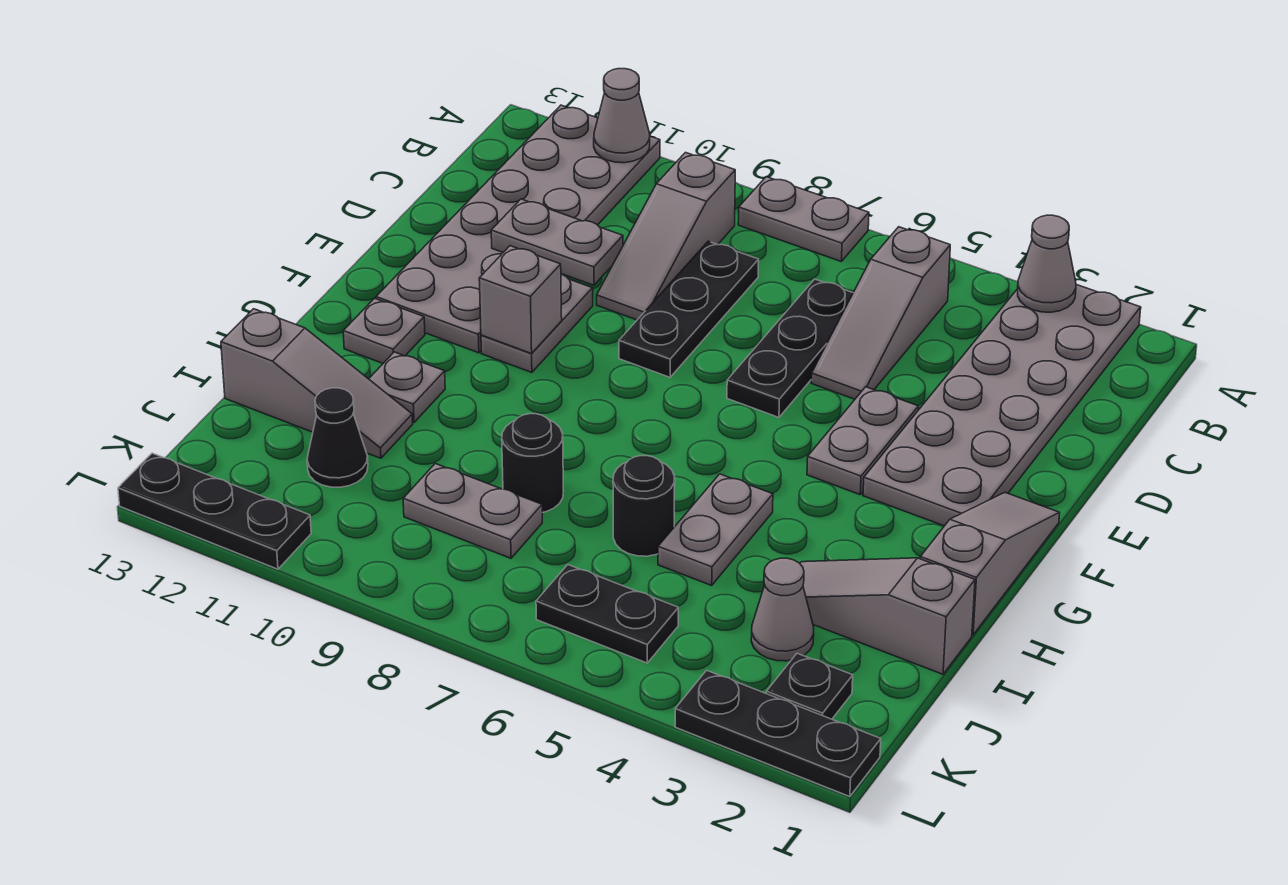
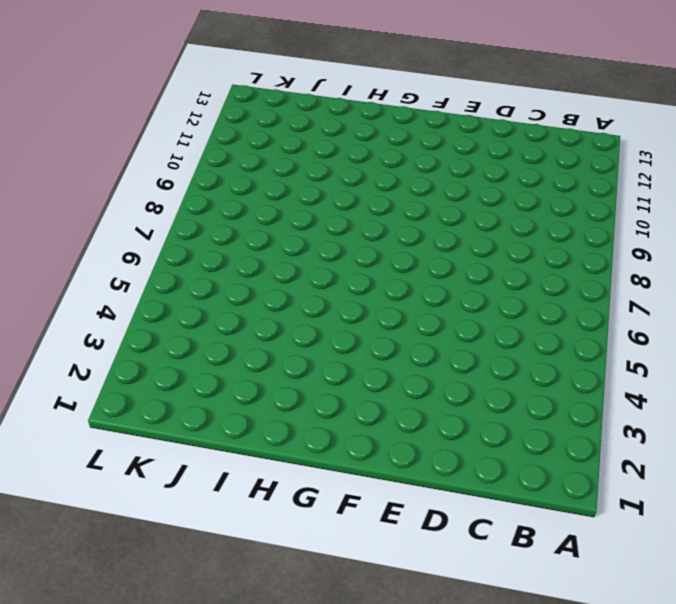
none -> grey 2x6 plate [863,285,1141,526]
none -> grey 1x2 plate [738,177,869,261]
none -> grey 2x6 plate [376,105,660,353]

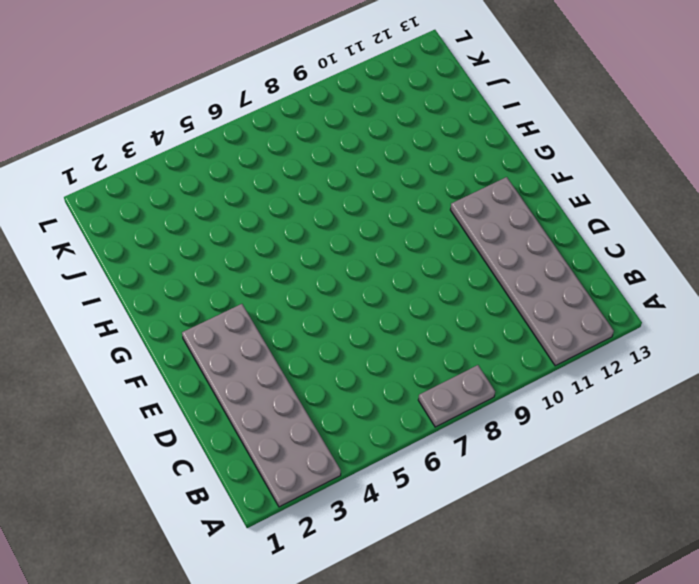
none -> grey 1x3 slope [811,227,950,399]
none -> grey 1x3 slope [597,153,735,320]
none -> black 1x3 plate [727,279,853,417]

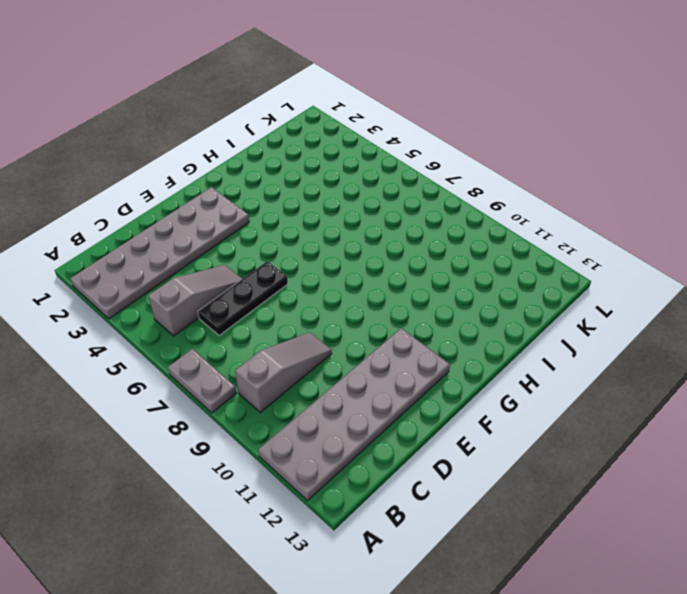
none -> black 1x3 plate [619,241,759,377]
none -> grey 1x2 plate [807,387,918,494]
none -> grey 1x2 plate [481,274,593,372]

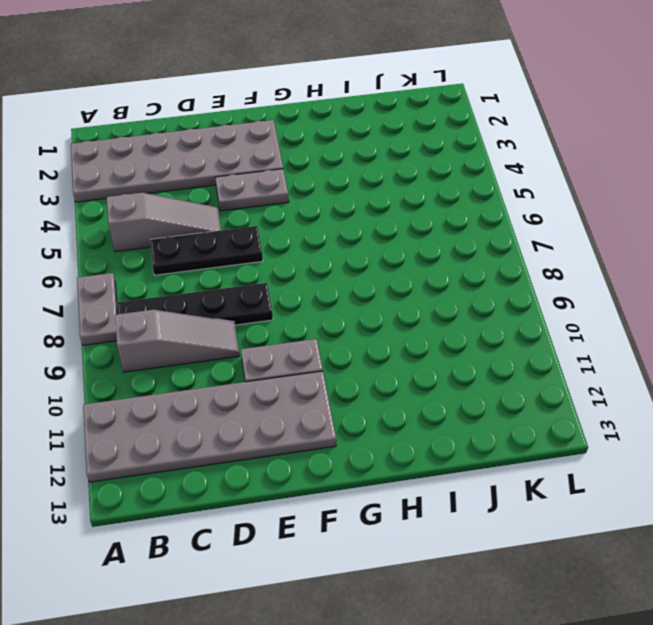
black 1x4 plate [117,283,273,325] -> black 1x3 plate [619,241,759,377]
none -> grey 1x3 slope [920,493,1060,635]
none -> grey 1x1 plate [343,298,425,363]
none -> grey 1x2 plate [658,474,773,585]

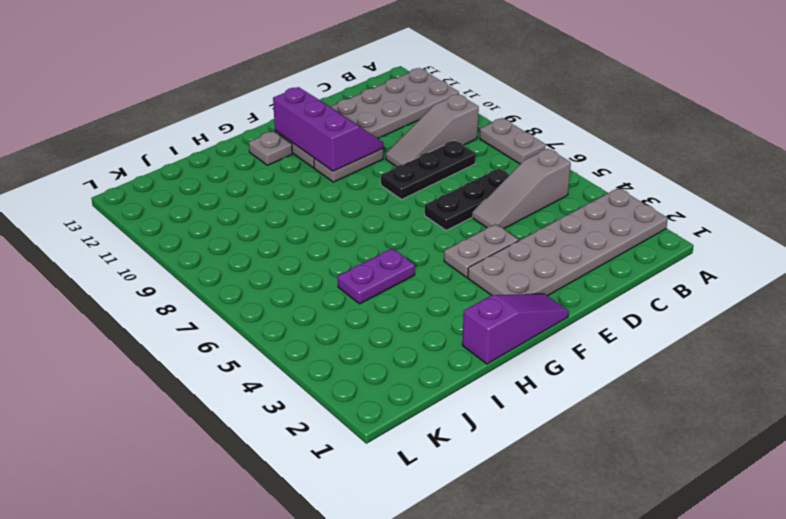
purple 2x3 slope [273,87,383,171] -> grey 1x1 brick [479,246,562,354]
purple 1x3 slope [462,294,569,364] -> grey 1x3 slope [920,493,1060,635]
purple 1x2 plate [338,249,415,304] -> grey 1x2 plate [658,474,773,585]
none -> grey 1x1 plate [369,352,445,422]
none -> grey 1x3 slope [800,558,975,674]
none -> black 1x1 round brick [613,456,675,556]

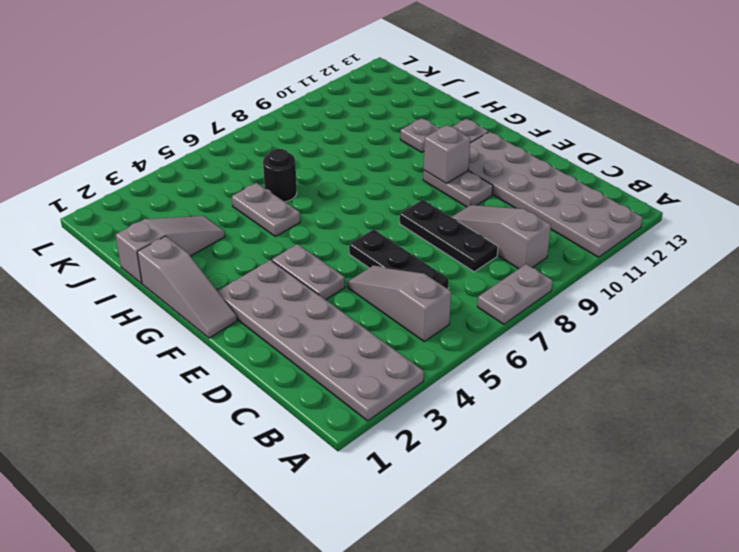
none -> black 1x1 round brick [502,414,564,513]
none -> grey 1x3 slope [221,309,413,458]
none -> grey 1x1 cone [751,558,814,661]

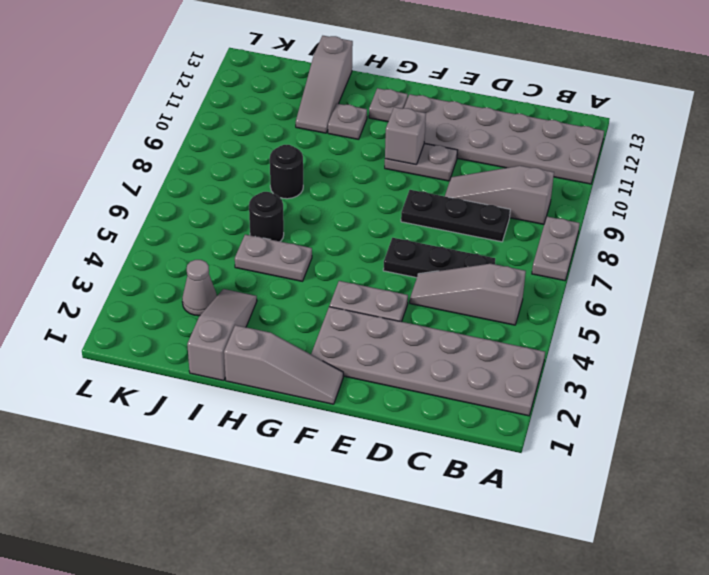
none -> grey 1x2 plate [403,464,542,558]
none -> black 1x1 cone [307,388,368,487]
none -> black 1x1 plate [766,653,853,719]

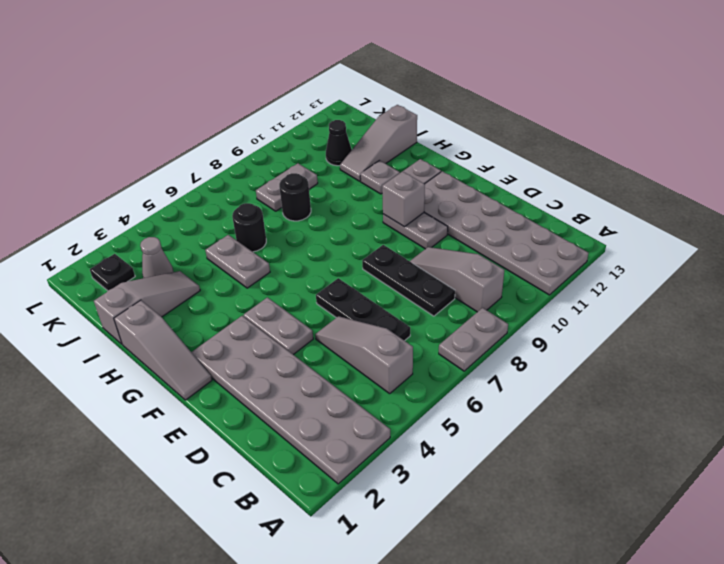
none -> black 1x2 plate [536,565,678,663]
none -> black 1x3 plate [675,670,881,797]
none -> black 1x3 plate [118,453,311,569]

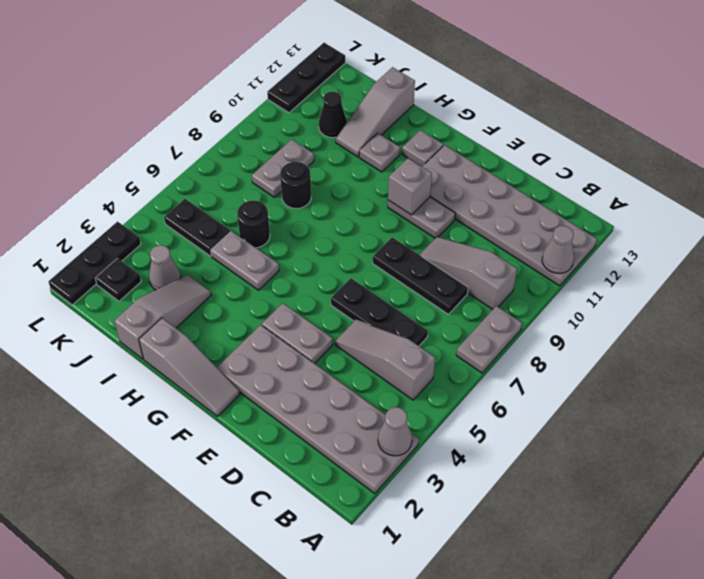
black 1x2 plate [164,199,231,256] -> black 1x2 plate turned to [536,565,678,663]
none -> grey 1x2 plate [491,199,623,285]

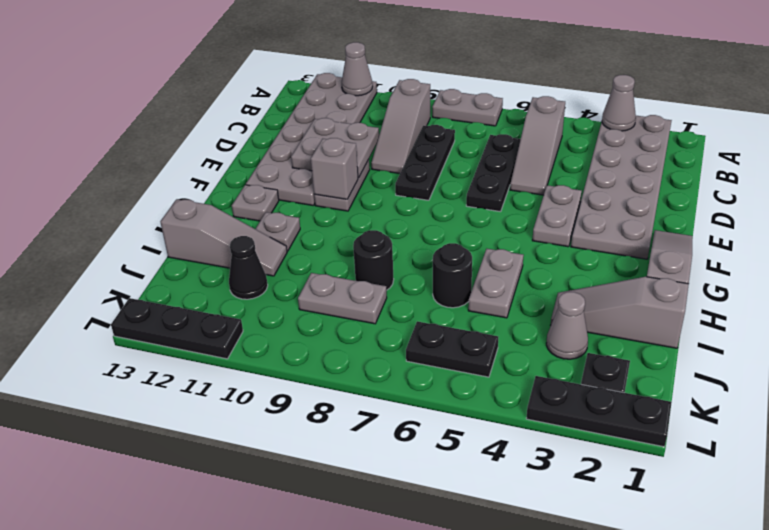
grey 2x2 plate [291,118,379,178] -> grey 1x2 plate [491,199,623,285]

